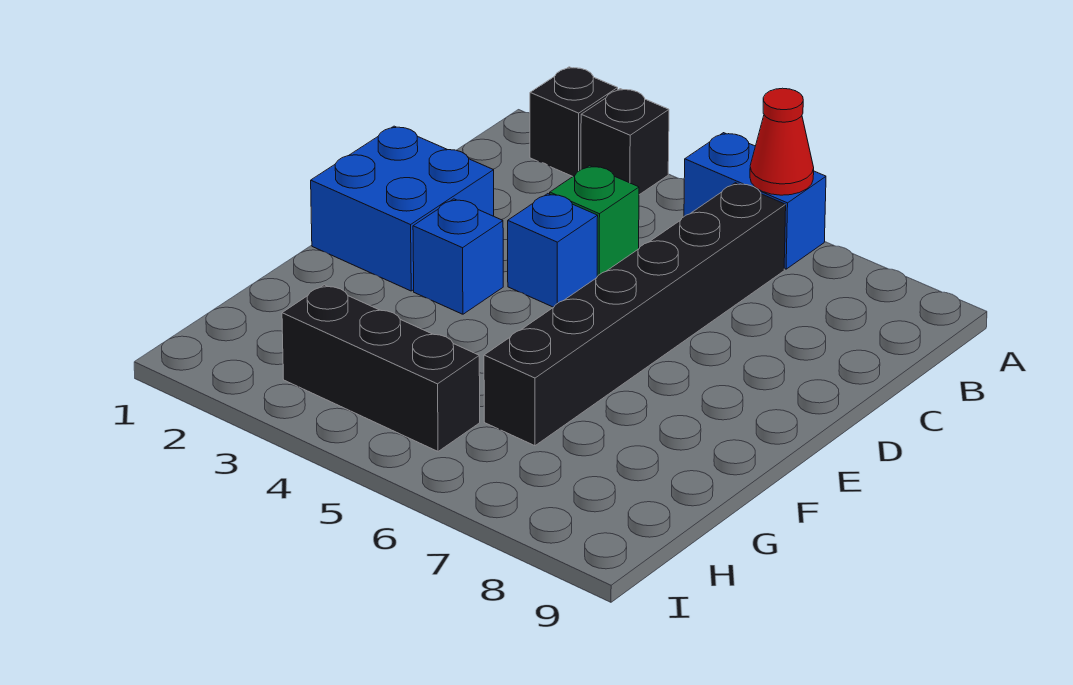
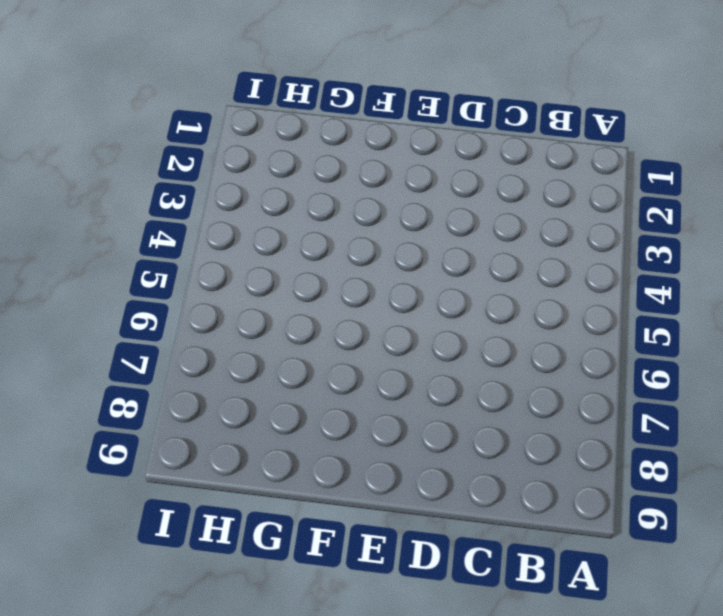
none -> black 1x1 brick [530,67,618,176]
none -> black 1x1 brick [581,89,669,195]

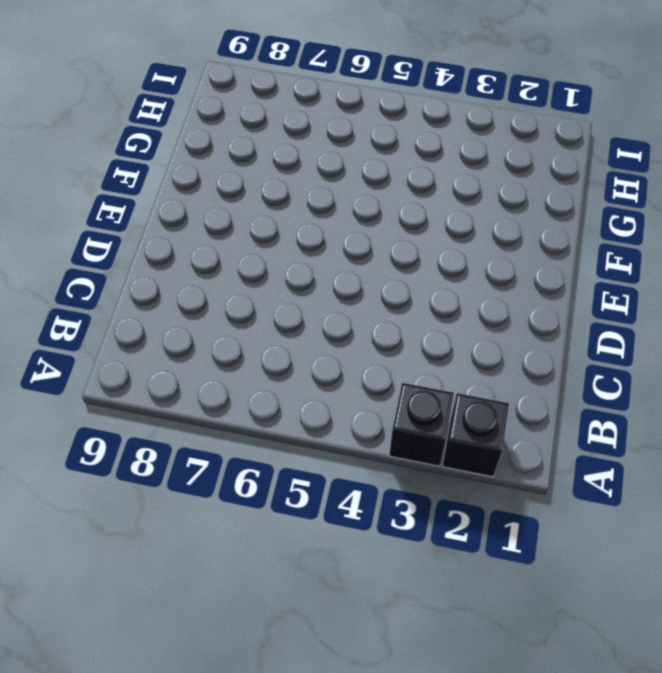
none -> blue 1x2 brick [684,133,826,269]
none -> black 1x6 brick [484,183,786,446]

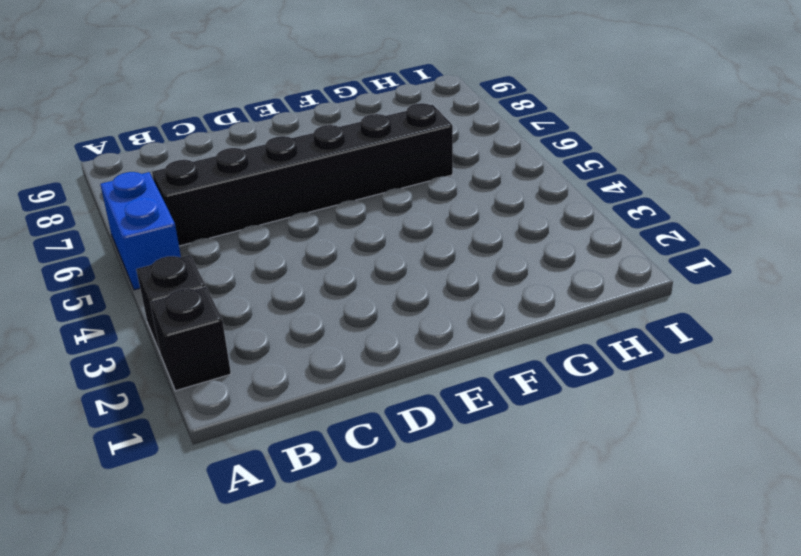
none -> green 1x1 brick [550,166,639,276]
none -> blue 2x2 brick [311,126,494,291]

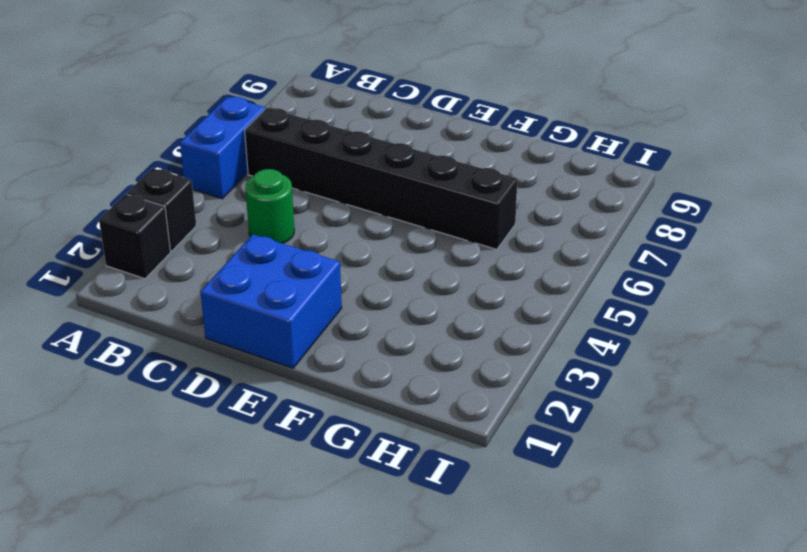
green 1x1 round brick [245,169,294,243] -> green 1x1 brick [550,166,639,276]
none -> blue 1x1 brick [508,194,598,307]
none -> blue 1x1 brick [413,199,503,314]

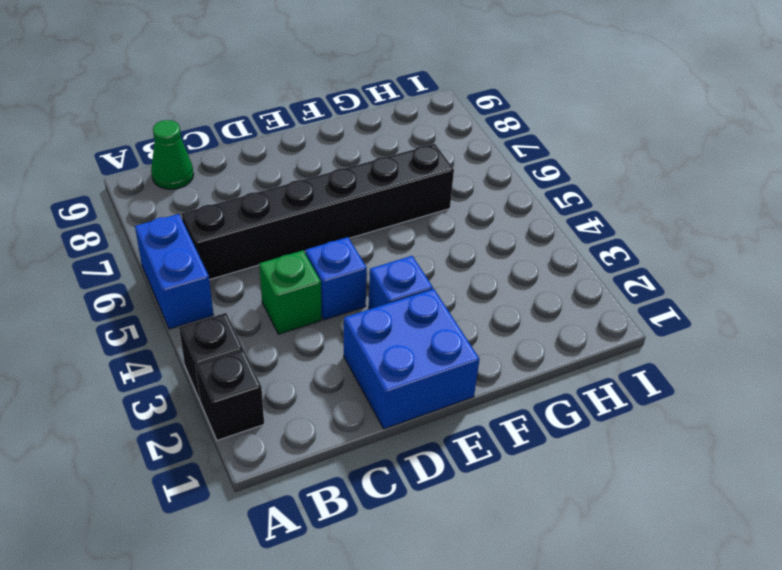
green 1x1 cone [151,120,194,189] -> none
none -> black 1x3 brick [282,285,480,451]
none -> red 1x1 cone [750,88,814,195]

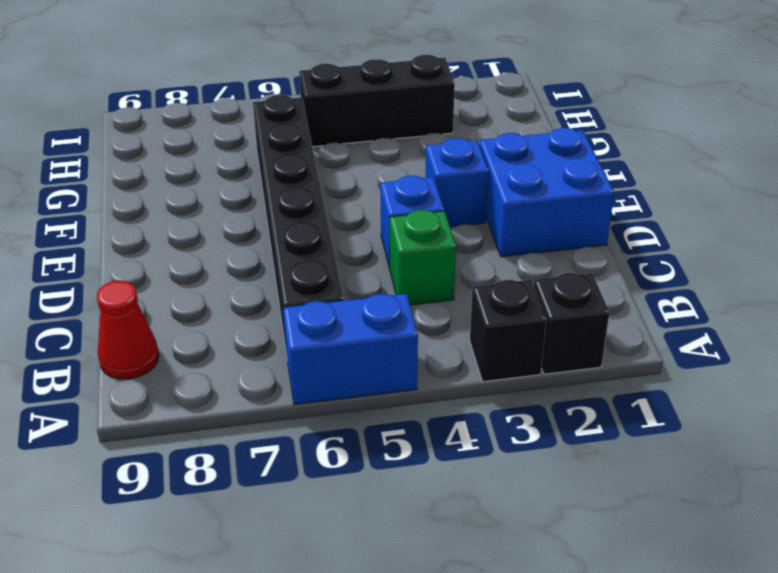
red 1x1 cone [97,281,159,379] -> red 1x1 cone moved to [750,88,814,195]

